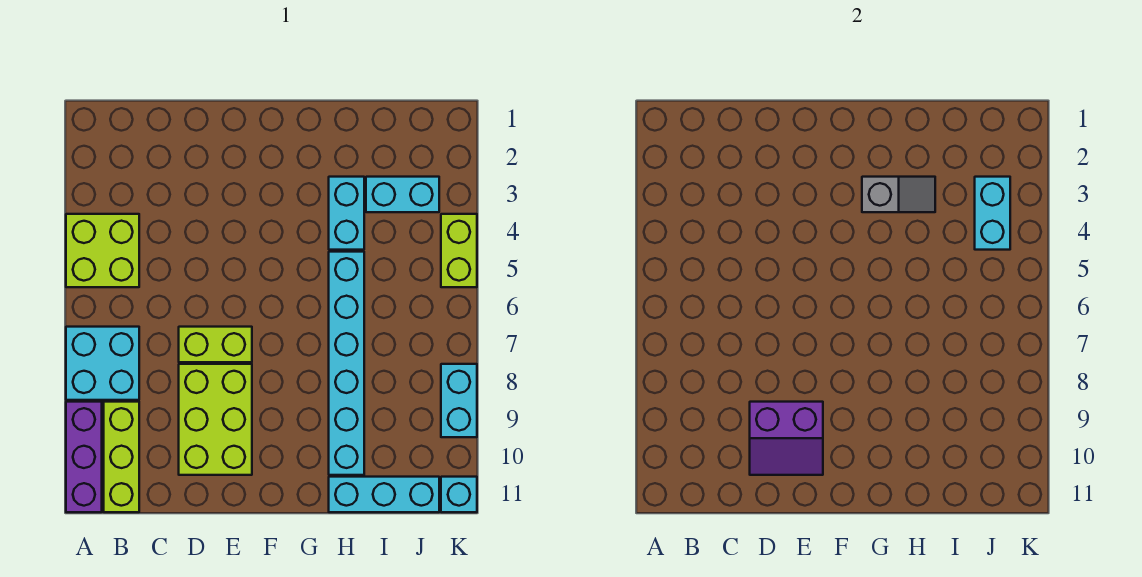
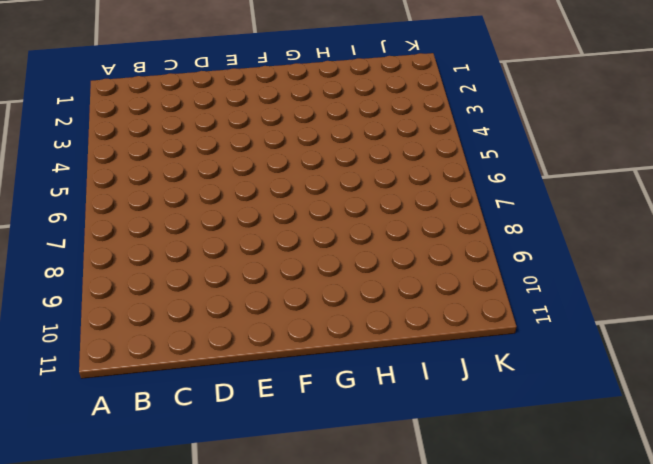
none -> lime 2x2 brick [66,214,139,287]
none -> cyan 2x2 brick [66,327,139,400]
none -> purple 1x3 brick [66,402,102,512]

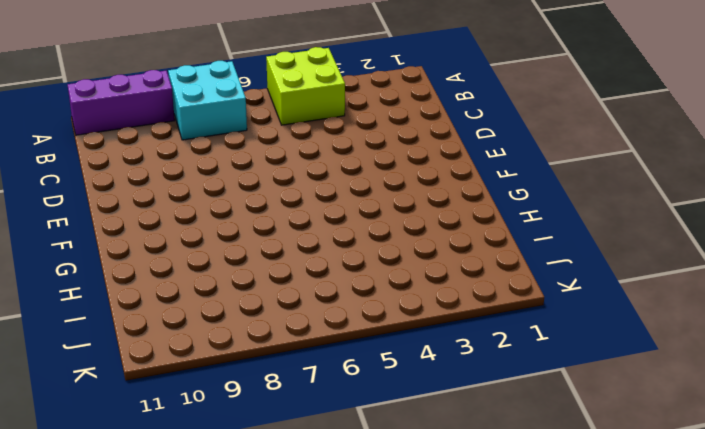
none -> lime 1x3 brick [104,402,139,512]
none -> lime 1x2 brick [179,327,252,362]
none -> lime 2x3 brick [179,364,252,475]

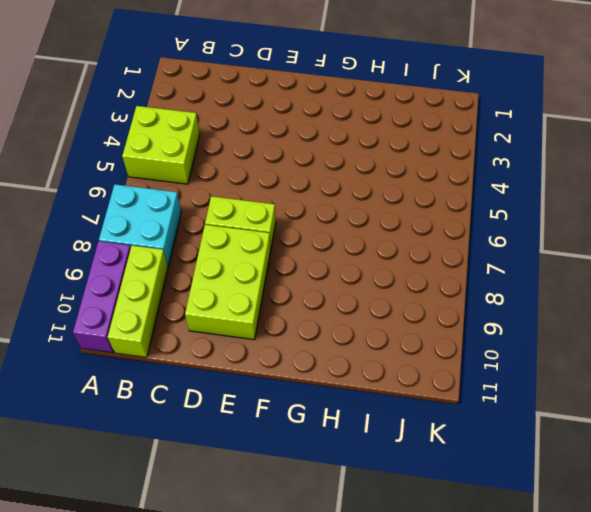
none -> cyan 1x2 brick [329,177,364,250]
none -> cyan 1x6 brick [329,252,364,475]
none -> cyan 1x3 brick [329,477,439,512]

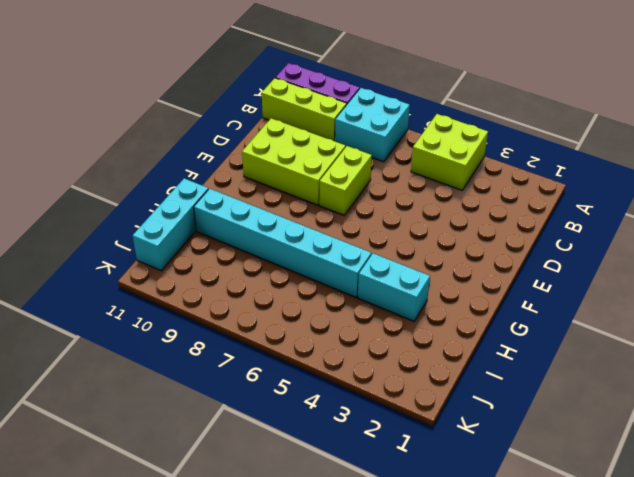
none -> cyan 1x2 brick [366,177,439,212]
none -> lime 1x2 brick [441,214,477,287]
none -> cyan 1x2 brick [441,364,477,437]

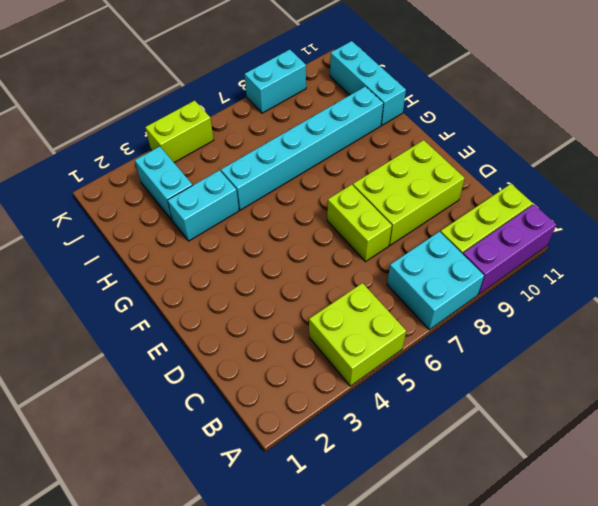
none -> cyan 1x1 brick [441,477,477,512]
none -> purple 2x2 slope [750,402,823,475]
none -> grey 1x2 slope [862,177,935,212]

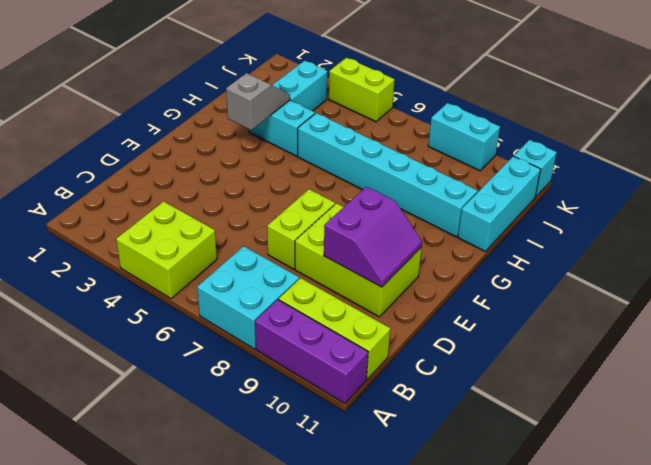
none -> cyan 1x2 brick [975,177,1010,250]

